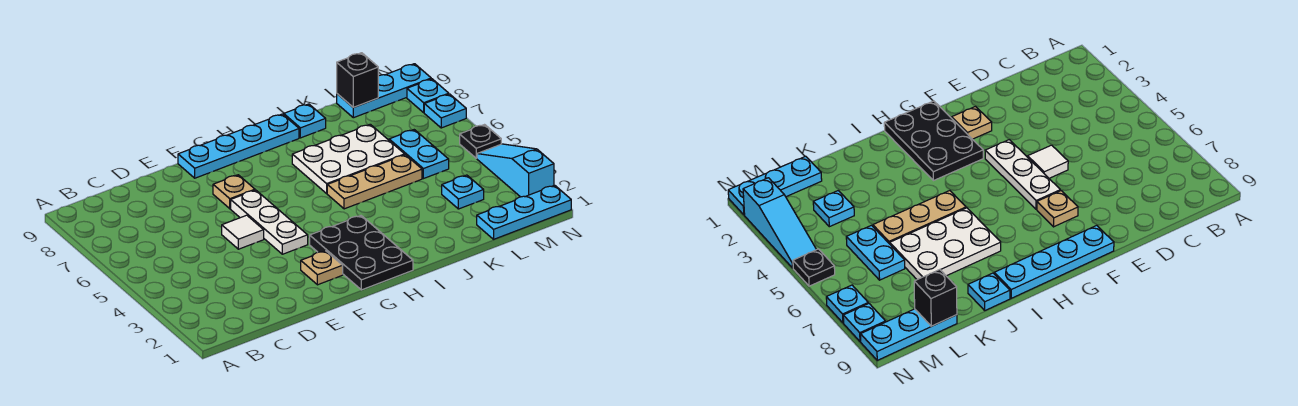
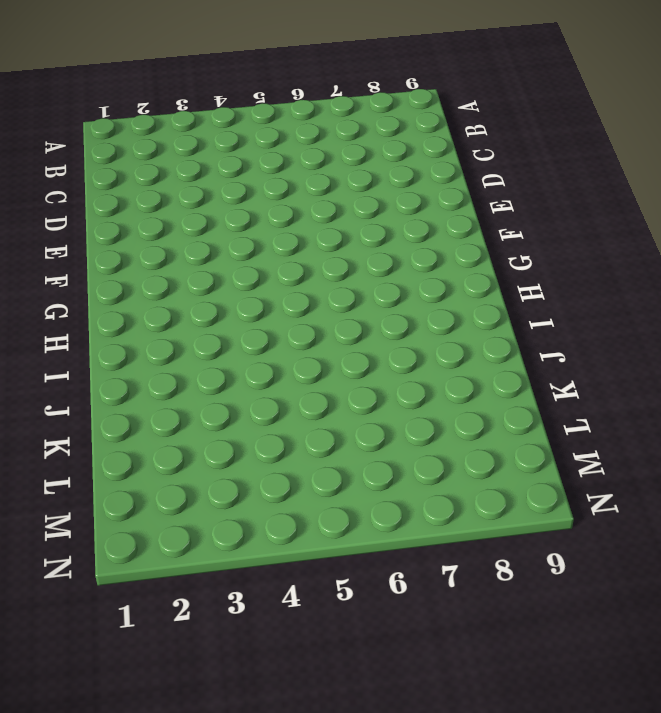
none -> white 1x1 tile [222,215,264,249]
none -> tan 1x1 plate [301,251,343,285]
none -> white 1x3 plate [231,190,308,254]

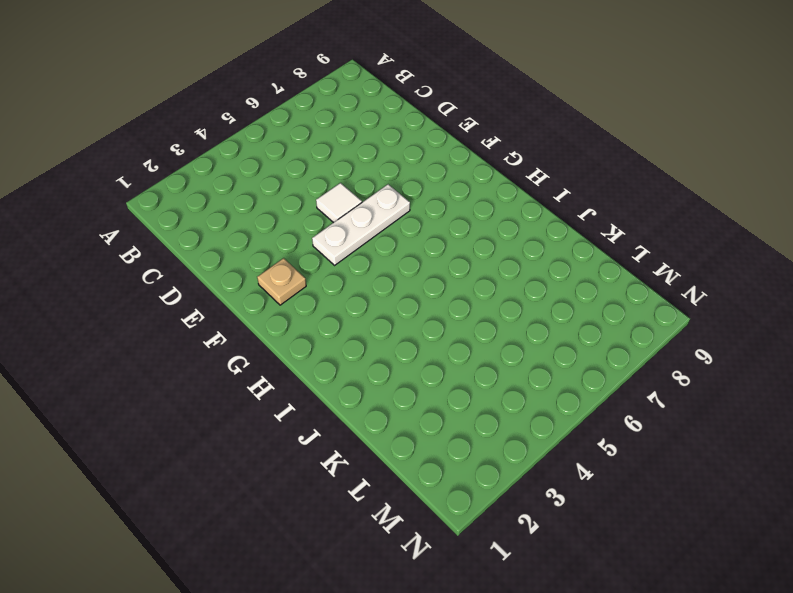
none -> tan 1x1 plate [213,175,255,209]
none -> cyan 1x4 plate [178,114,299,178]
none -> black 2x3 plate [310,216,413,290]

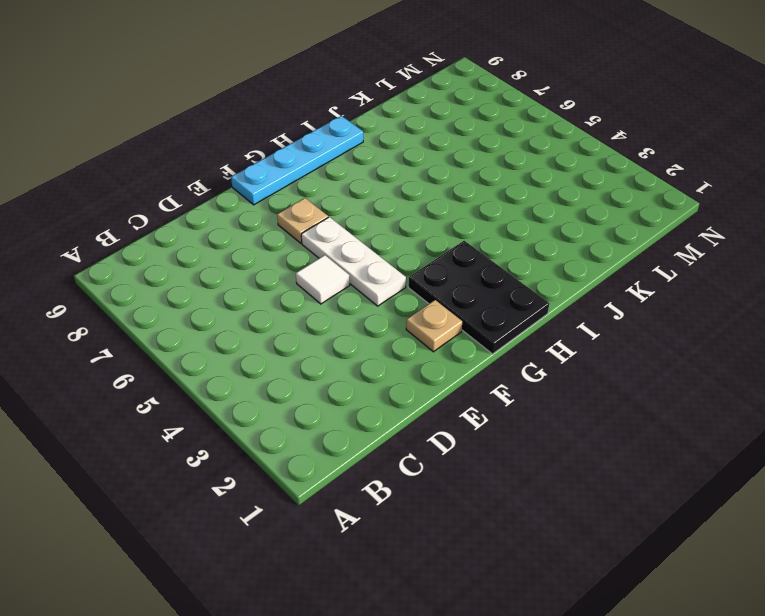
none -> tan 1x3 plate [327,155,422,209]
none -> white 2x3 plate [292,124,405,193]
none -> cyan 1x1 plate [284,104,326,138]

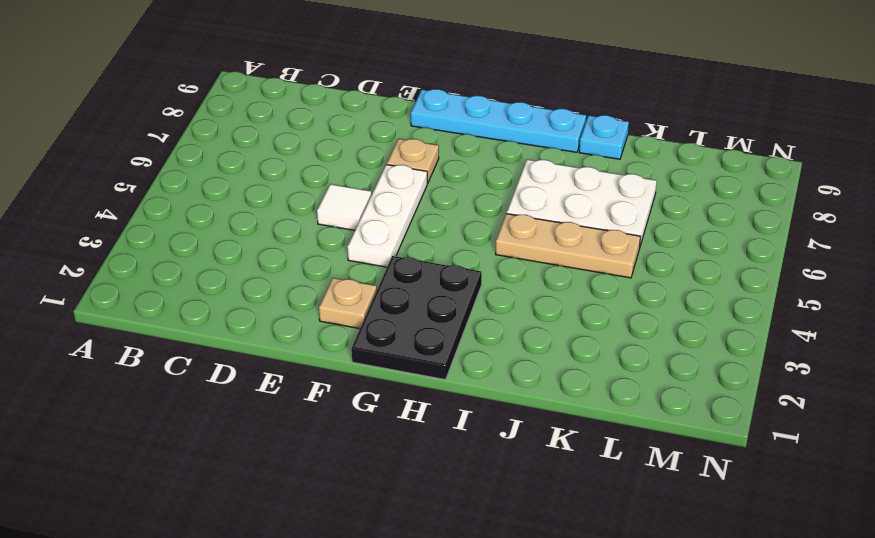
none -> cyan 1x3 plate [477,185,571,239]
none -> cyan 1x1 plate [442,175,484,209]
none -> cyan 1x2 plate [389,130,449,179]

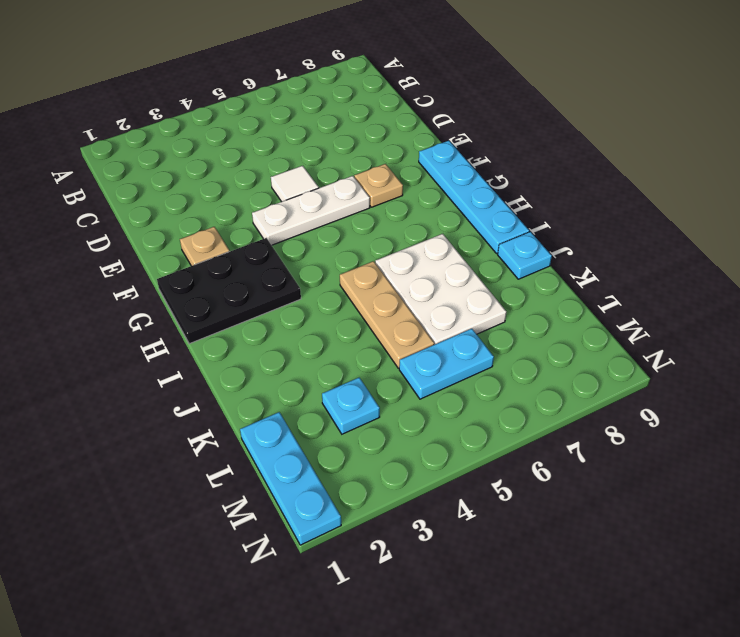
none -> cyan 1x3 plate [337,64,431,118]
none -> cyan 1x3 slope [477,144,554,197]
none -> black 1x1 plate [460,125,501,158]

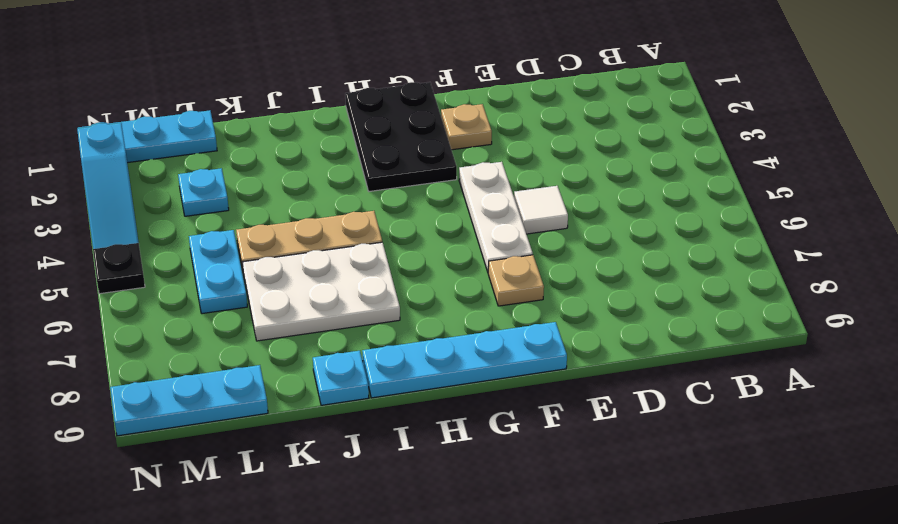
none -> cyan 1x1 plate [424,94,466,128]
none -> cyan 1x1 plate [407,79,449,112]
none -> black 1x1 brick [337,53,378,107]

